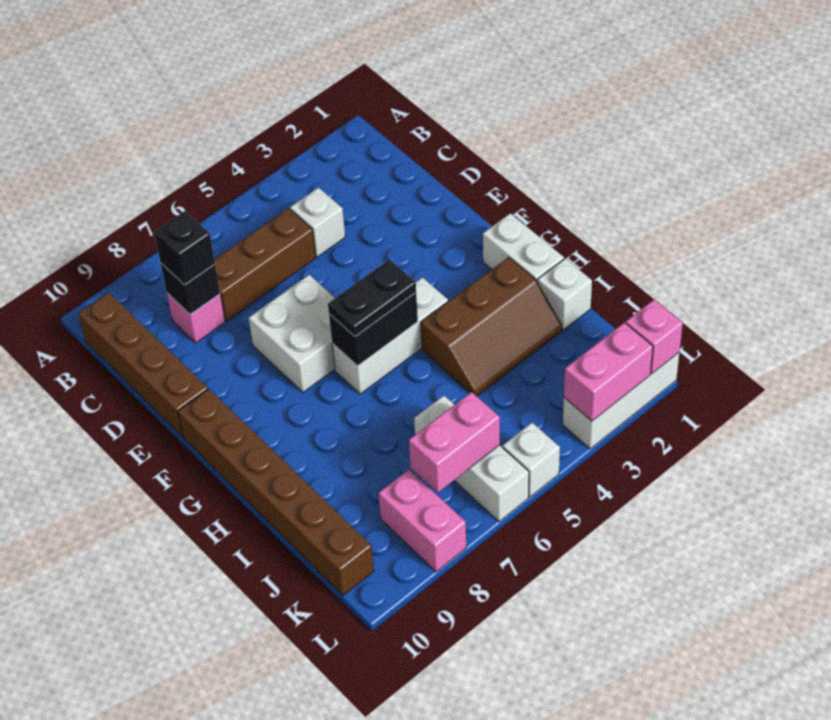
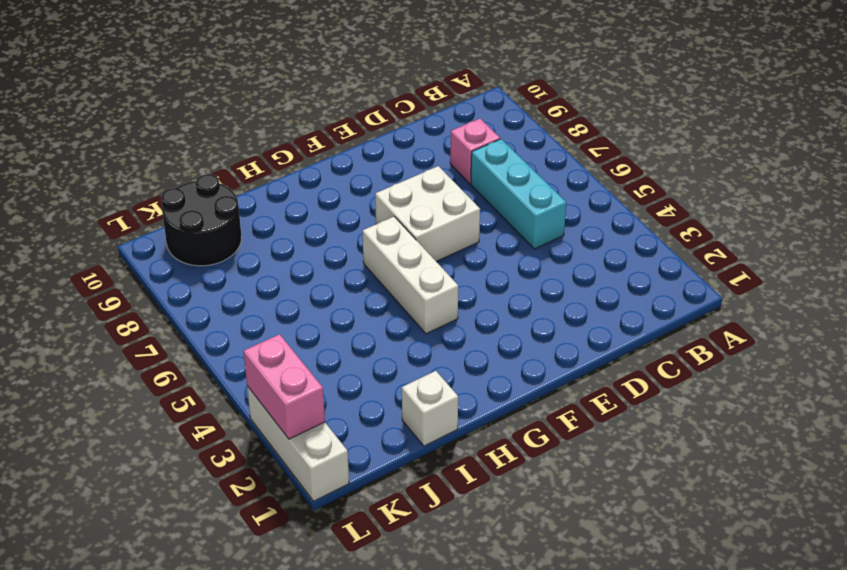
cyan 1x3 brick [471,139,566,249] -> brown 1x3 brick [214,208,316,321]
black 2x2 round brick [161,174,242,266] -> brown 1x6 brick [178,389,374,595]
none -> brown 1x4 brick [78,292,208,437]
none -> white 1x1 brick [290,187,345,257]
none -> white 1x2 brick [483,213,564,283]

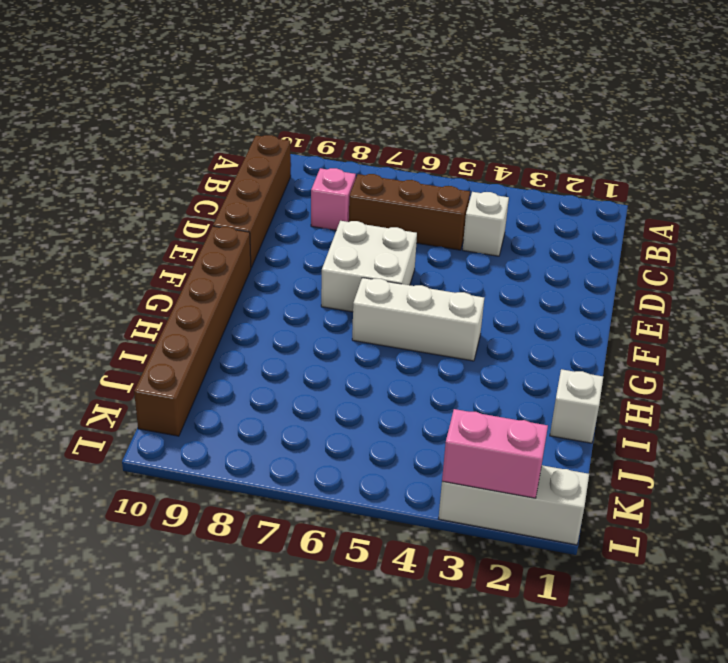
none -> white 1x2 brick [483,213,564,283]
none -> brown 2x3 slope [421,257,562,396]
none -> white 1x3 brick [414,395,529,522]

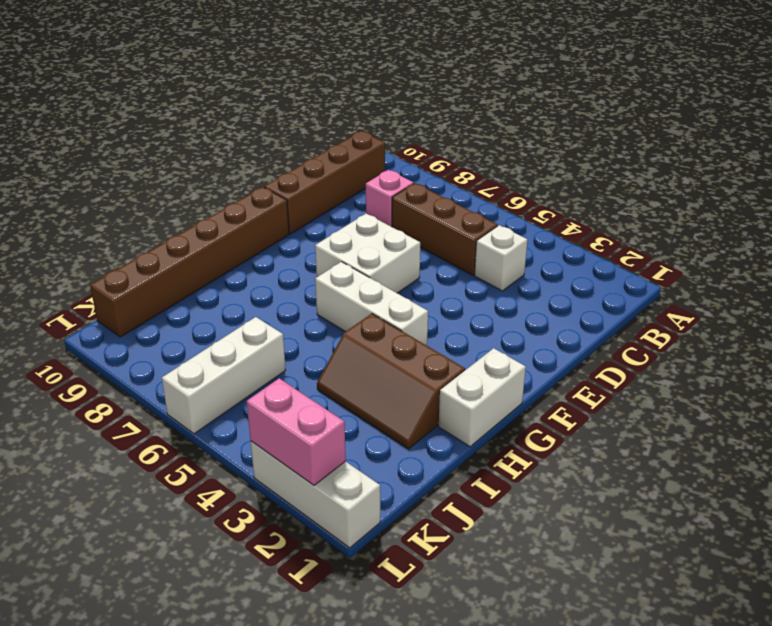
none -> white 1x1 brick [538,258,592,330]
none -> pink 1x2 brick [379,470,466,572]
none -> white 1x1 brick [502,423,560,497]

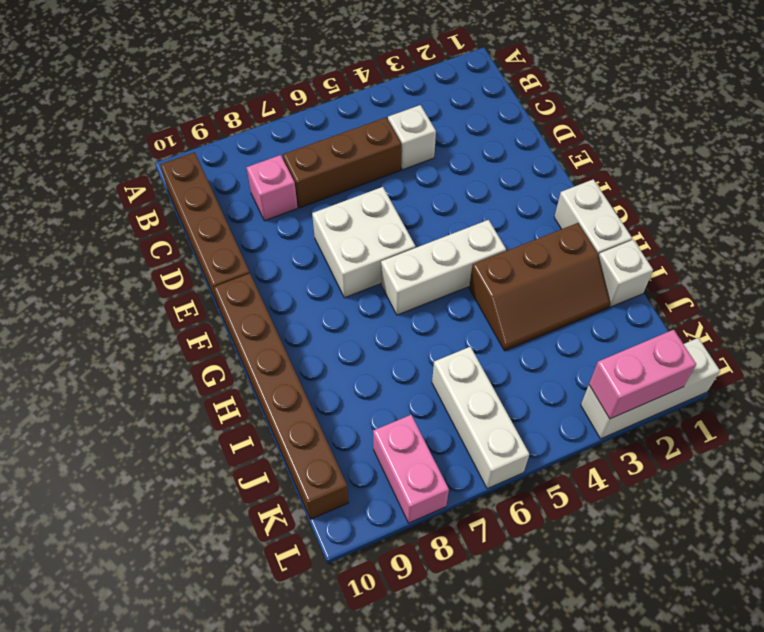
none -> white 1x1 brick [502,423,560,497]
none -> black 1x1 brick [161,264,220,315]
none -> black 1x2 brick [329,293,418,366]

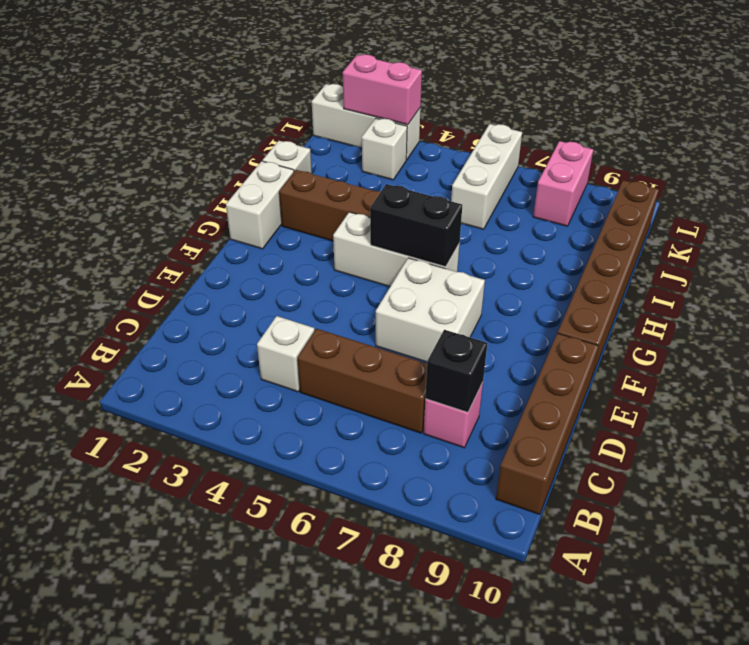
white 1x1 brick [362,118,407,180] -> white 1x1 brick moved to [502,423,560,497]
none -> pink 1x2 brick [409,392,500,493]
none -> pink 1x1 brick [626,300,683,374]
none -> black 1x1 brick [154,211,215,285]

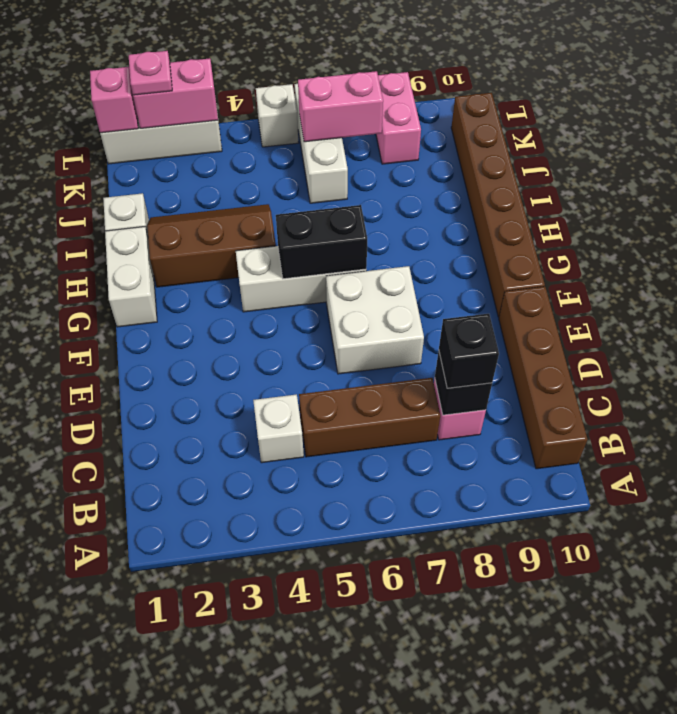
pink 1x1 plate [129,51,172,95] -> none
none -> black 1x2 plate [328,259,416,337]

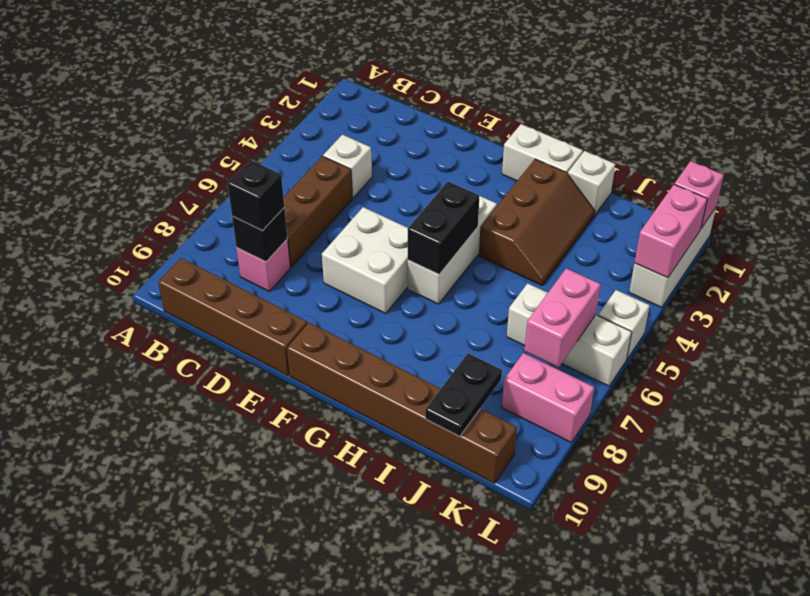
black 1x2 plate [425,353,502,436] -> black 1x2 plate moved to [328,259,416,337]

